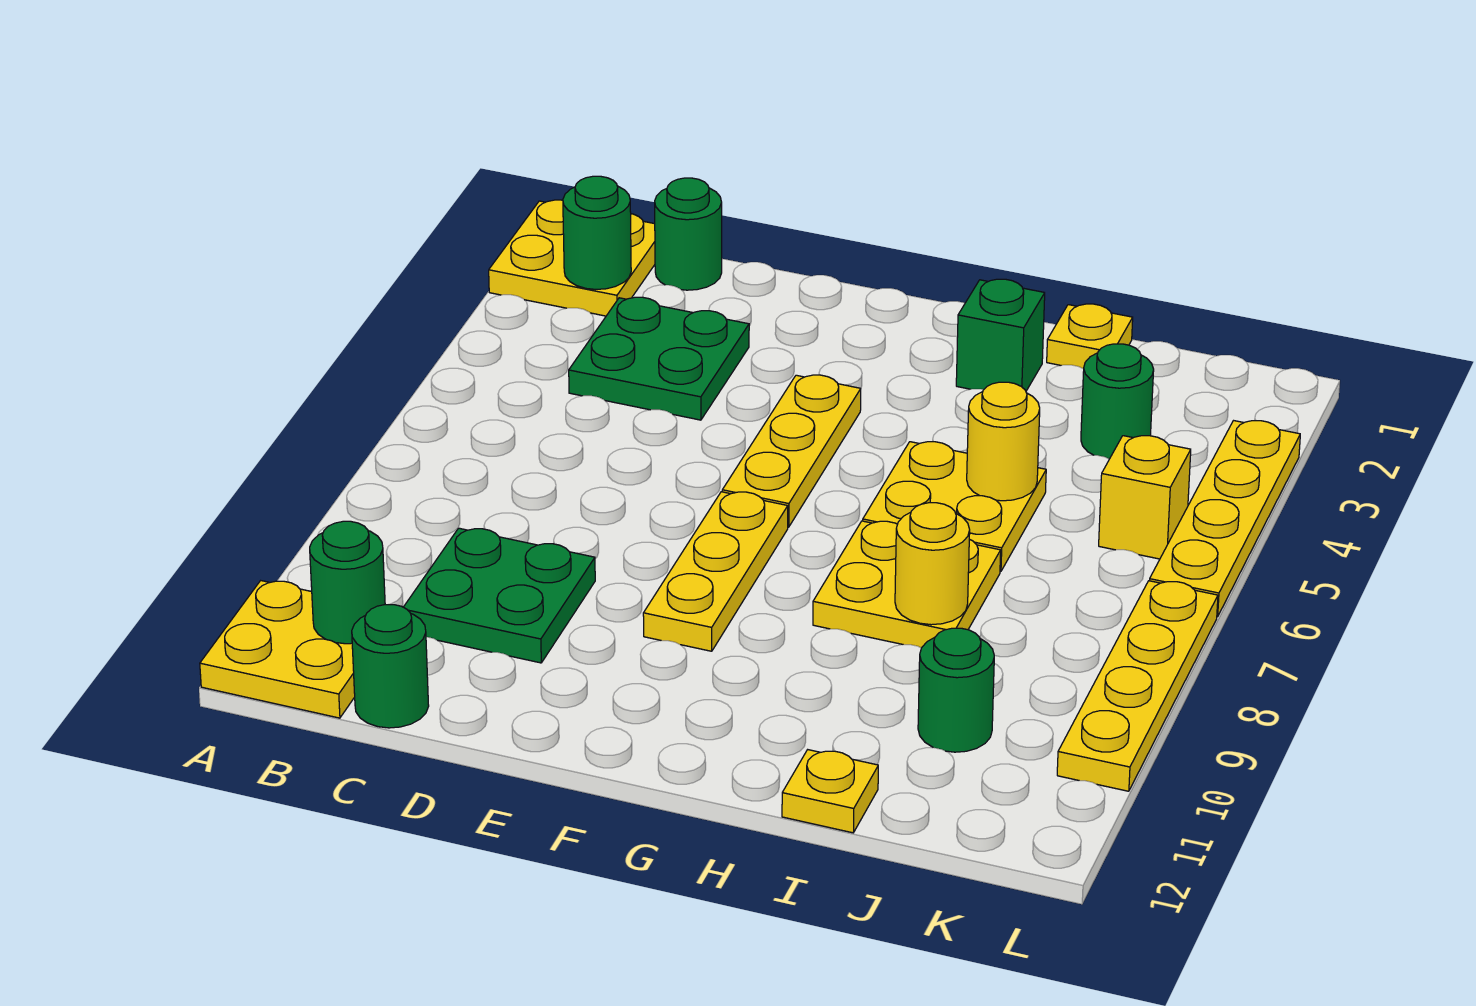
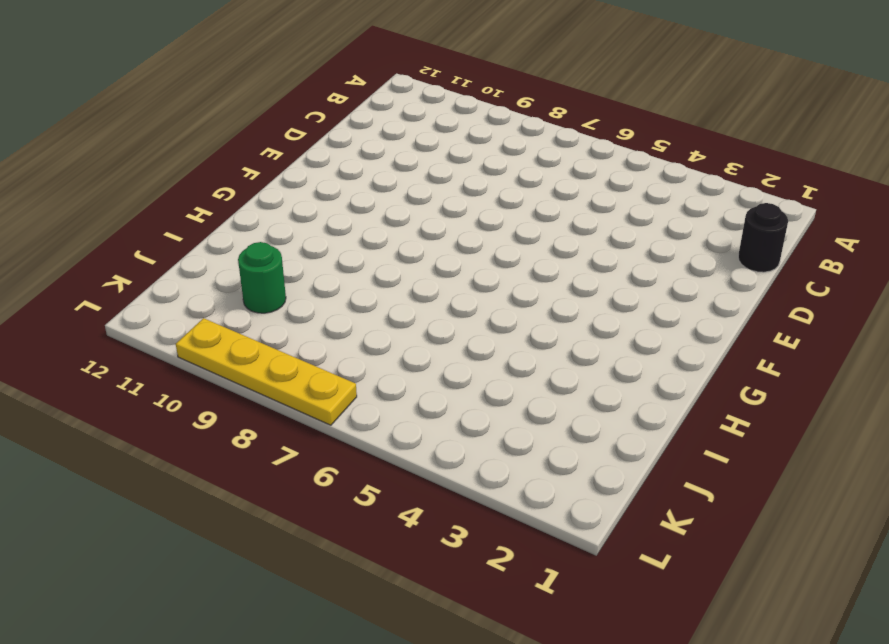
black 1x1 round brick [738,203,788,272] -> green 1x1 round brick [655,178,722,290]
none -> yellow 2x2 plate [489,200,655,316]
none -> yellow 2x2 plate [200,581,355,718]
none -> green 2x2 plate [569,297,749,420]

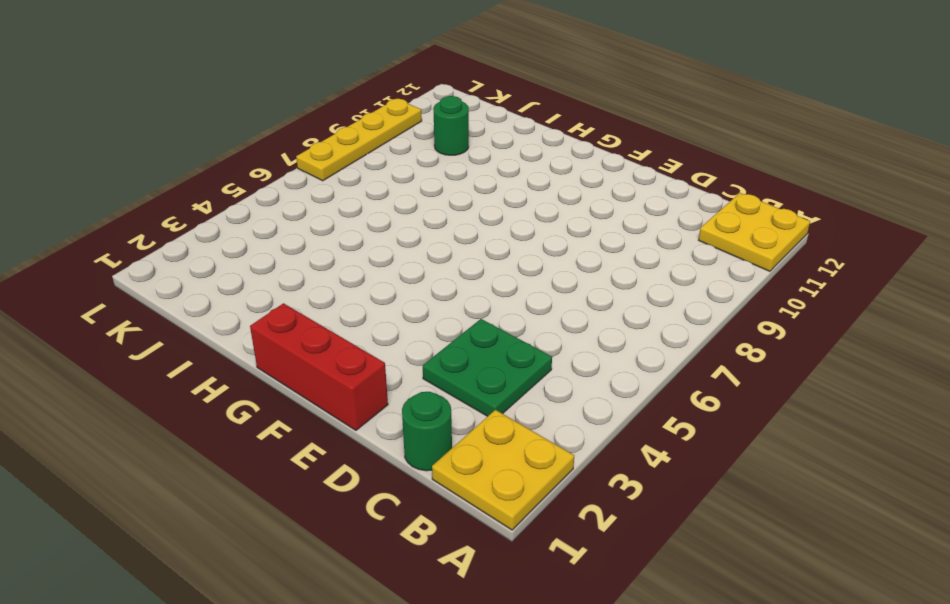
red 1x3 brick [250,303,388,430] -> none
none -> green 2x2 plate [404,528,595,663]
none -> green 1x1 round brick [352,605,429,728]
none -> yellow 1x3 plate [722,375,861,527]

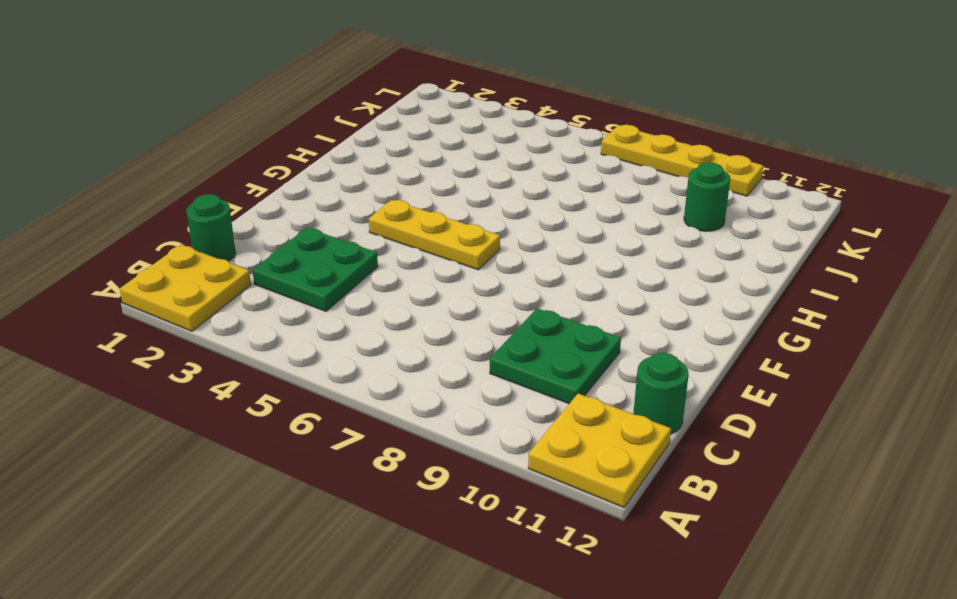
none -> yellow 1x3 plate [643,492,788,651]
none -> green 1x1 brick [956,279,1045,391]
none -> yellow 2x2 plate [863,442,1046,572]

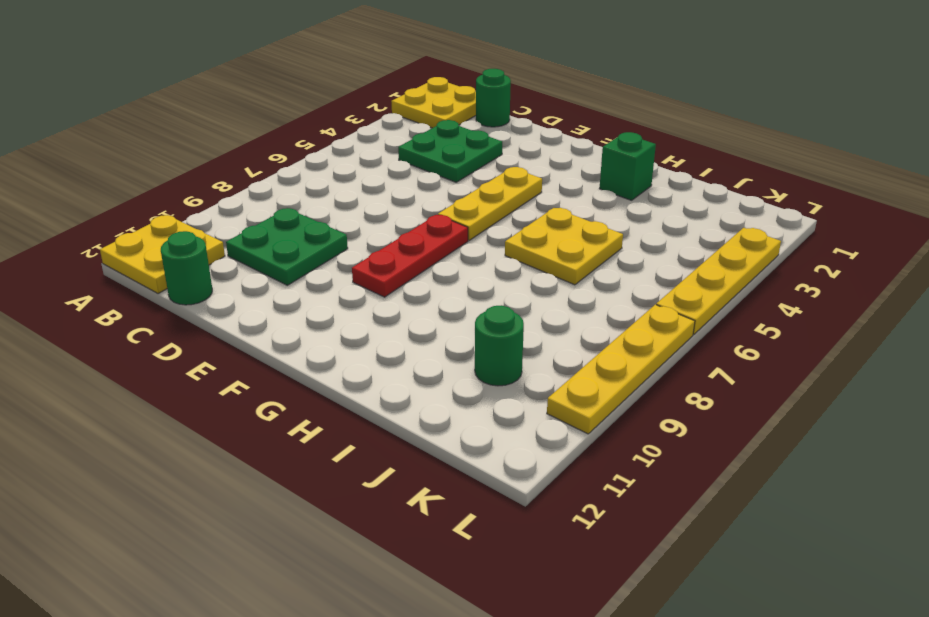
red 1x3 plate [352,215,468,297] -> yellow 1x3 plate [643,492,788,651]
none -> yellow 2x2 plate [813,521,1001,648]
none -> yellow 1x1 plate [1047,304,1133,369]
none -> yellow 1x1 plate [782,750,878,833]

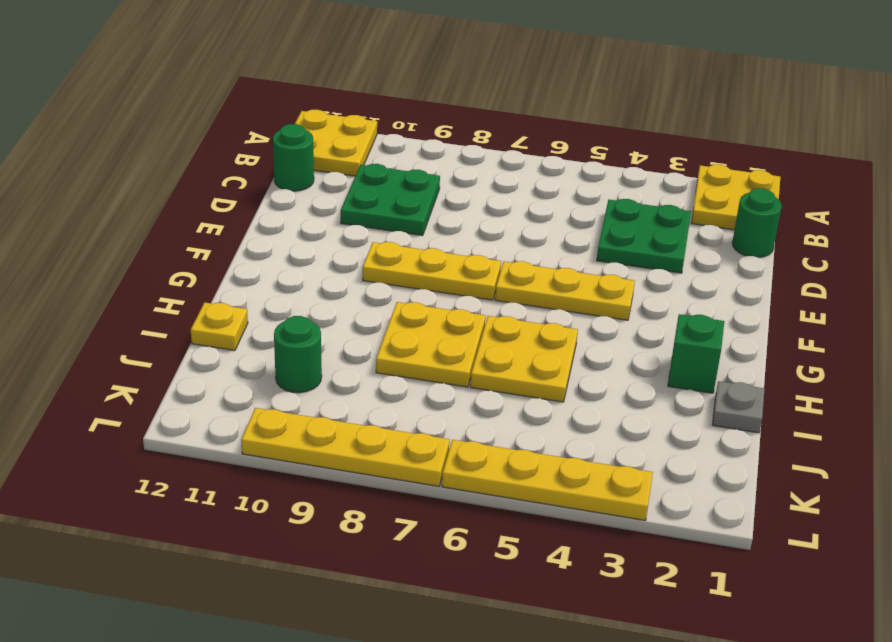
grey 1x1 plate [712,381,764,433] -> yellow 1x1 plate [1047,304,1133,369]
none -> green 1x1 round brick [1081,344,1154,459]
none -> yellow 1x1 brick [1099,436,1191,559]
none -> green 1x1 round brick [563,176,631,289]

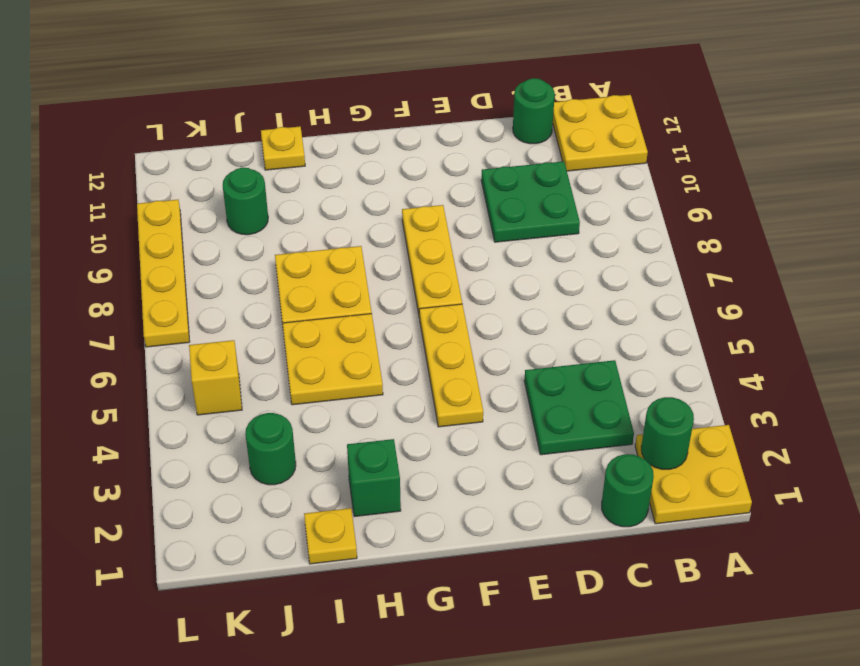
none -> yellow 1x4 plate [1149,421,1300,617]
none -> green 1x1 round brick [310,521,385,644]
none -> yellow 1x1 round brick [967,382,1040,501]

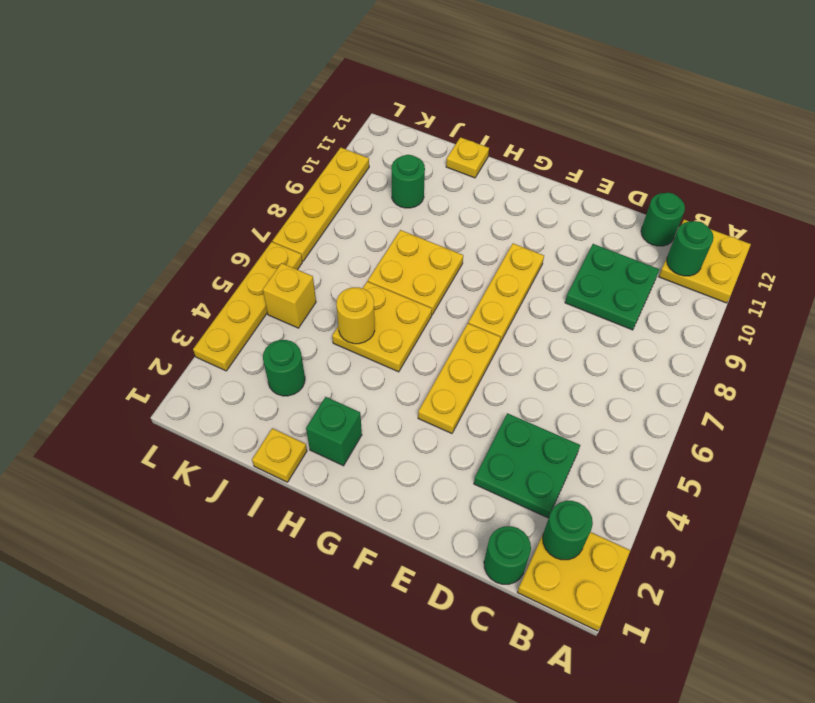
none -> yellow 1x1 round brick [895,503,970,625]

